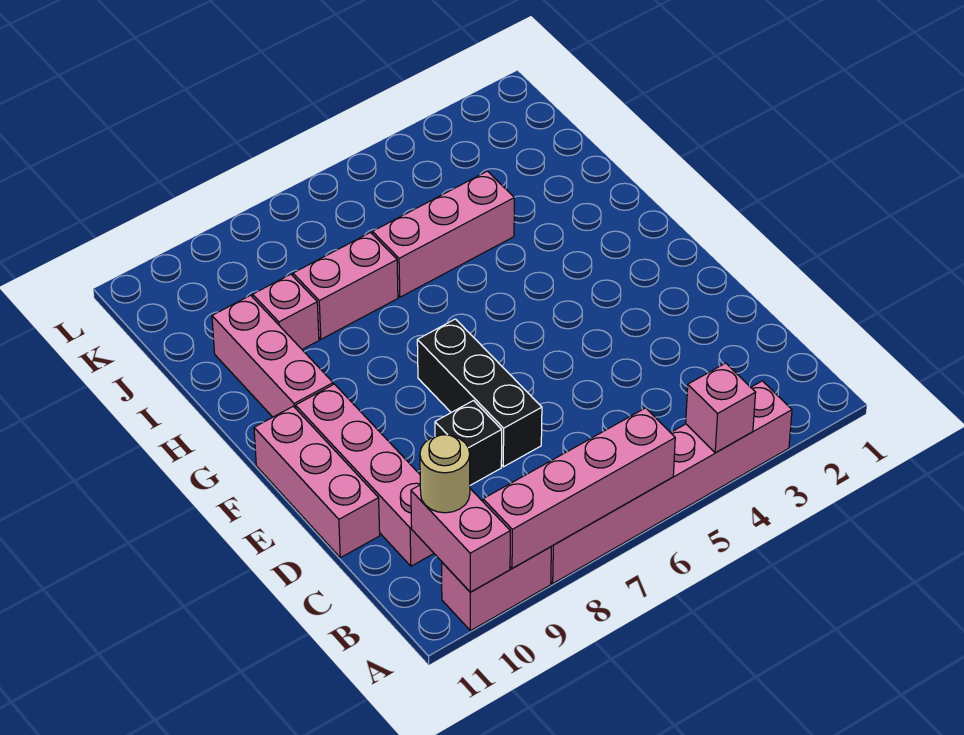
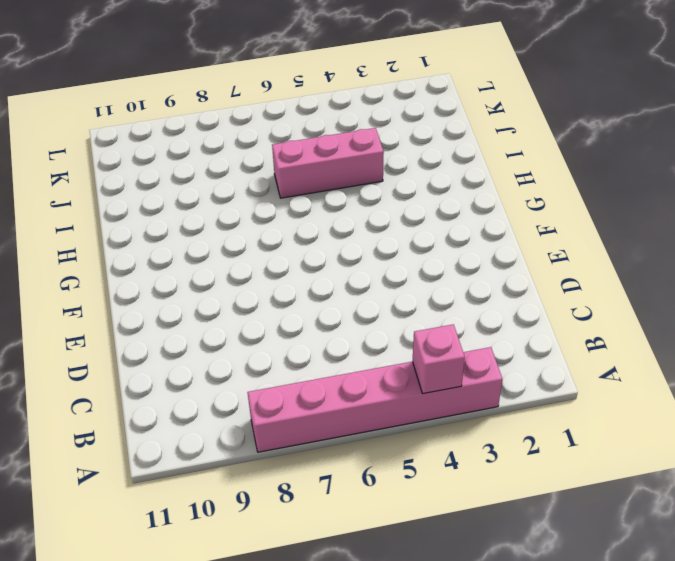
none -> pink 1x2 brick [442,547,551,631]
none -> pink 1x4 brick [295,384,434,566]
none -> black 1x3 brick [417,319,542,467]

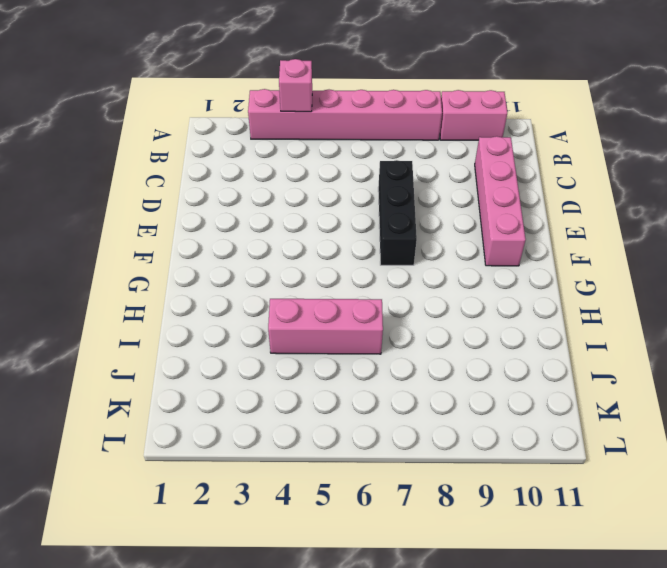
none -> black 1x1 brick [435,401,502,485]
none -> pink 1x3 brick [254,406,380,558]
none -> pink 1x3 brick [212,295,333,417]

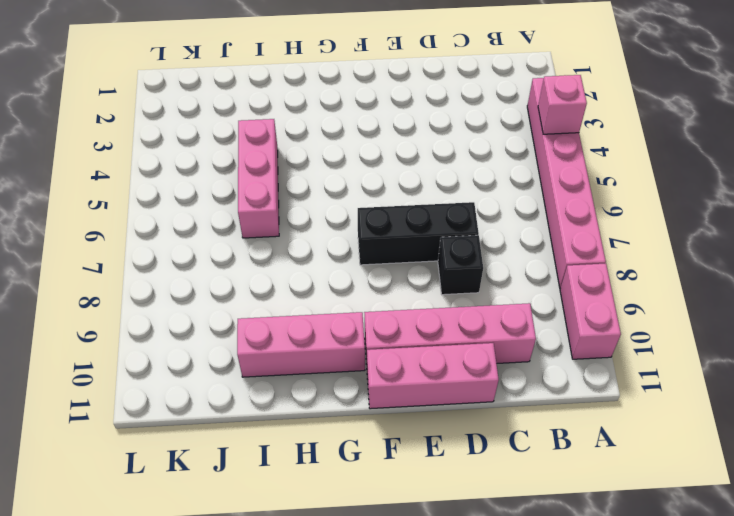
none -> pink 1x2 brick [293,233,398,339]
none -> pink 1x1 brick [253,274,319,349]
none -> pink 1x4 brick [483,408,675,568]

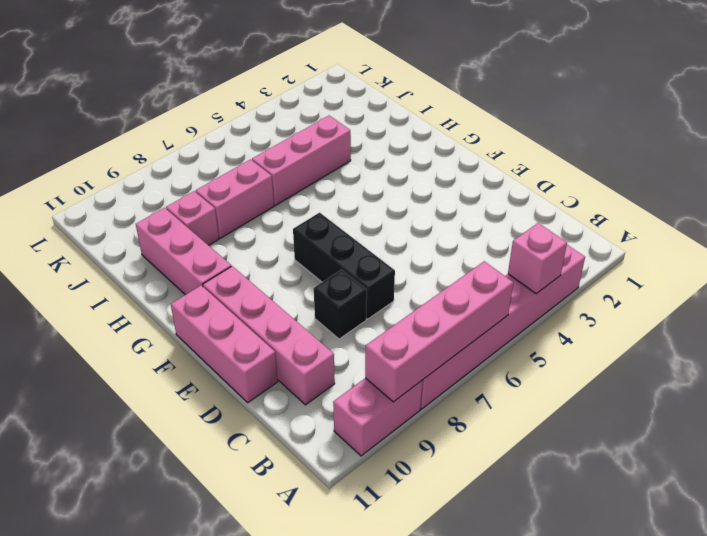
none -> pink 1x2 brick [411,485,510,592]
none -> tan 1x1 round brick [420,435,470,513]

